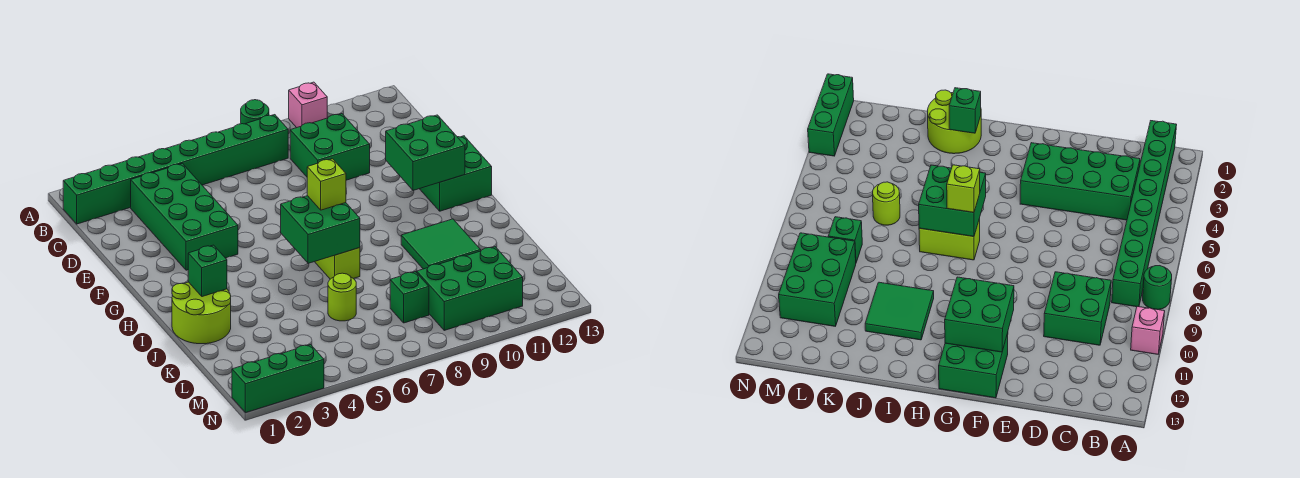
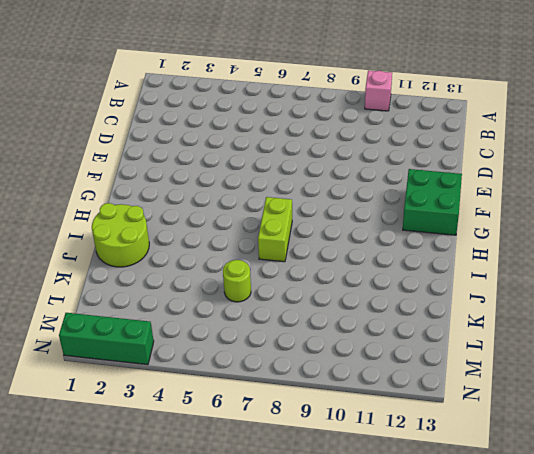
none -> green 1x1 round brick [241,100,269,124]
none -> green 1x8 brick [63,115,288,224]
none -> green 2x4 brick [131,163,238,270]

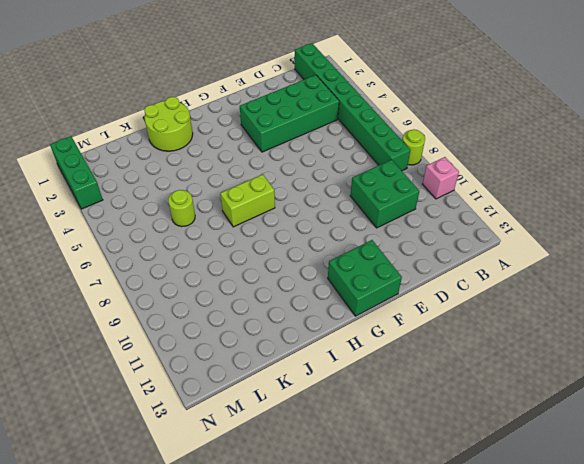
lime 1x1 round brick [402,130,425,165] -> green 1x1 round brick [241,100,269,124]
none -> green 2x2 tile [401,219,481,269]
none -> green 1x1 brick [390,272,429,323]
none -> green 2x3 brick [417,247,523,330]

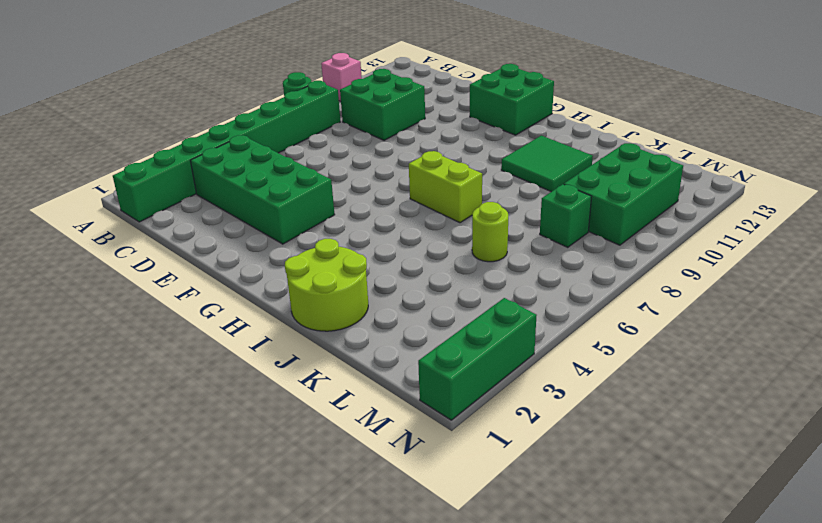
none -> green 2x2 brick [386,115,465,190]
none -> green 2x2 brick [281,196,360,263]
none -> green 1x1 brick [188,245,227,297]

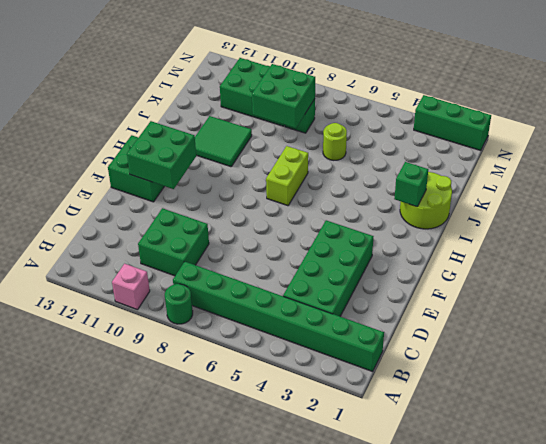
green 2x2 brick [252,64,315,128] -> green 2x2 brick moved to [281,196,360,263]
none -> lime 1x1 brick [307,159,346,210]

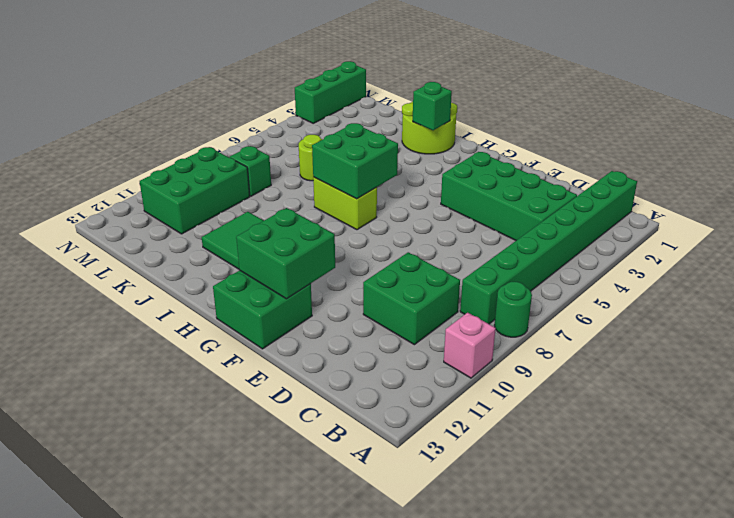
none -> lime 1x1 brick [307,159,346,210]

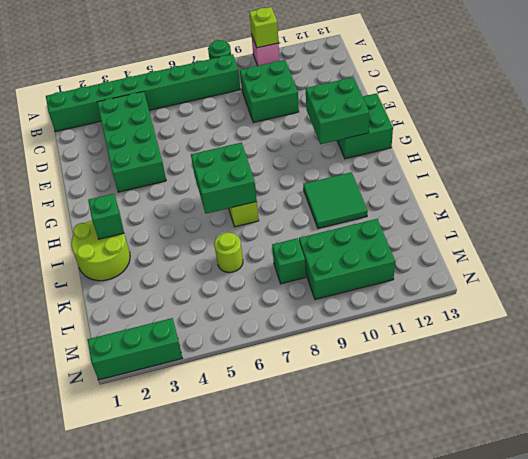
lime 1x1 brick [250,7,279,48] -> lime 1x1 brick moved to [307,159,346,210]

